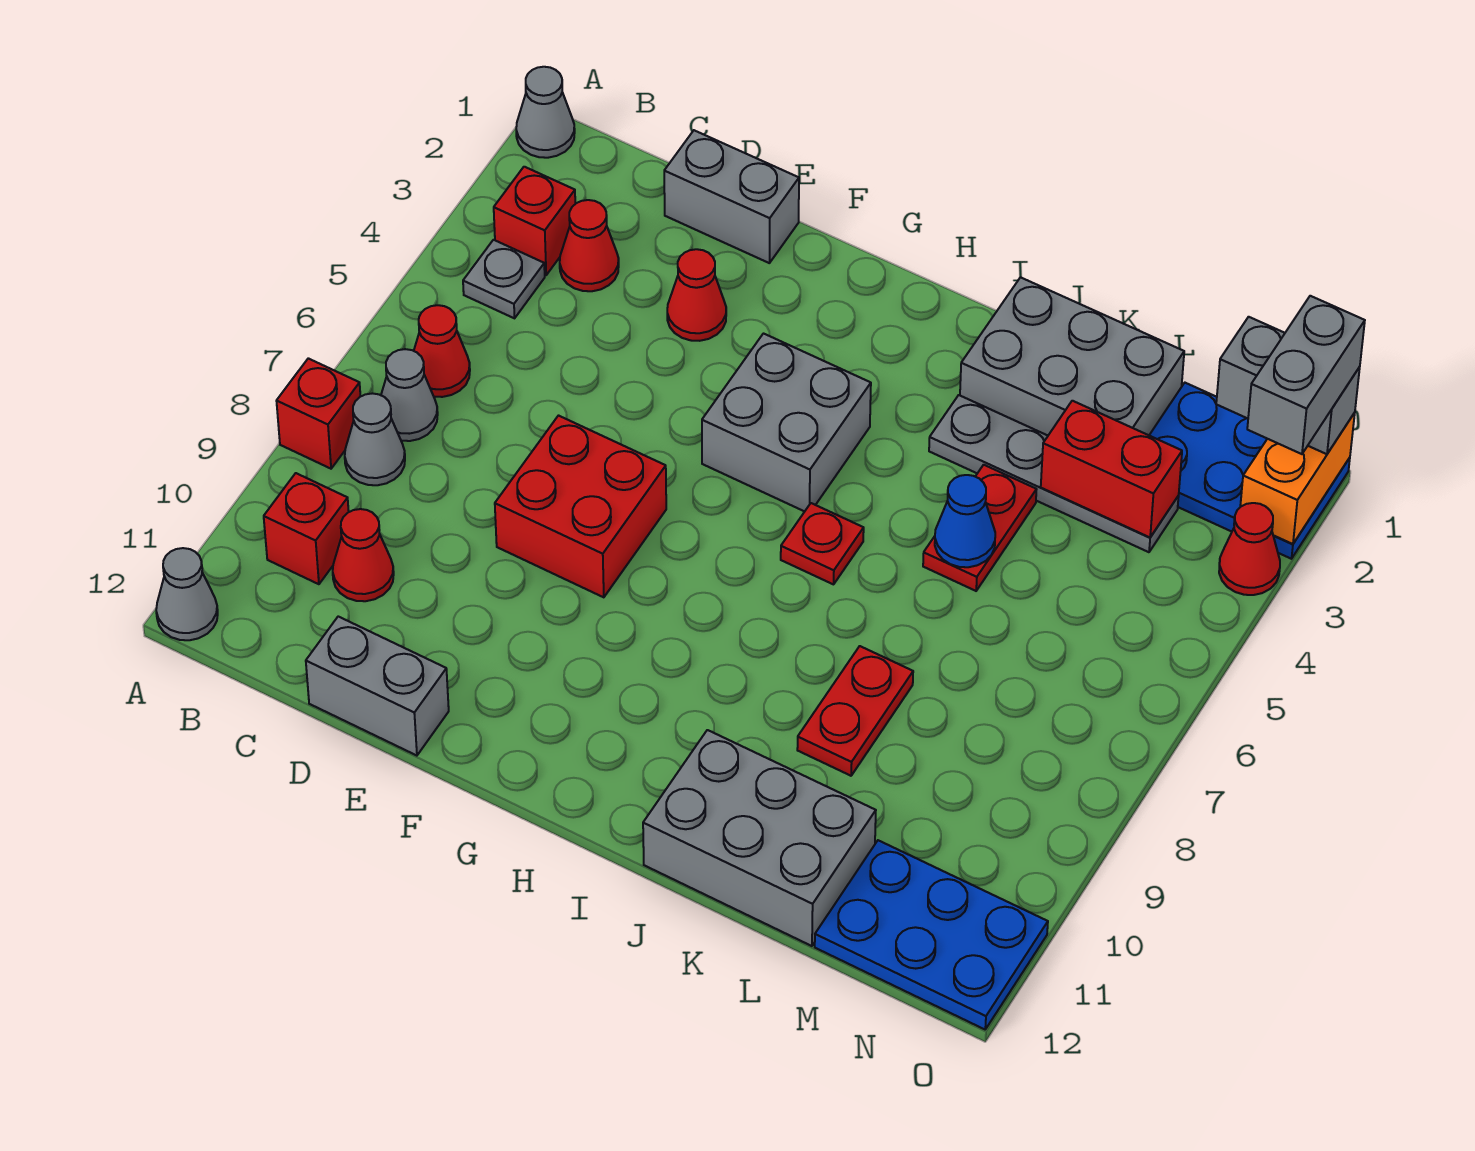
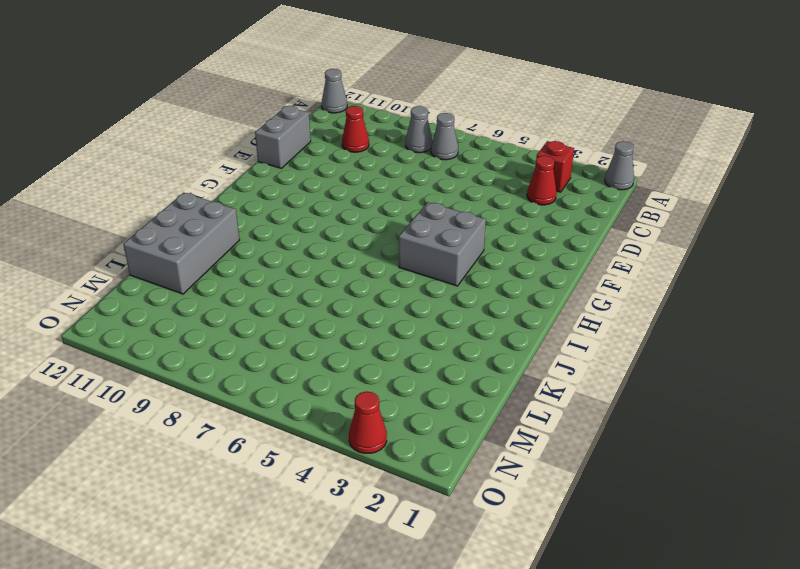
none -> red 1x1 brick [277,358,361,469]
none -> grey 1x1 plate [463,240,545,318]
none -> red 1x1 cone [414,305,470,397]
none -> red 1x1 brick [264,473,349,584]

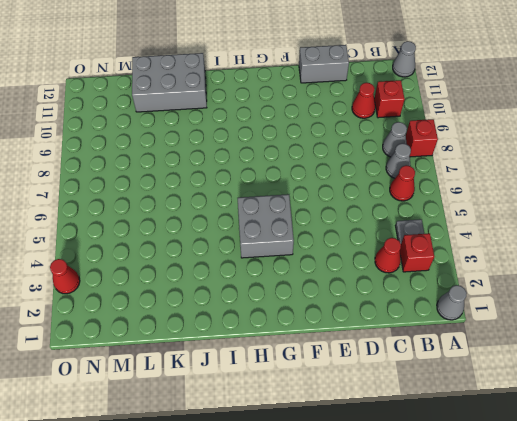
none -> grey 1x2 brick [664,130,799,263]
none -> red 1x1 cone [667,249,726,341]
none -> red 2x2 brick [495,416,666,597]
none -> red 1x1 plate [781,503,864,584]

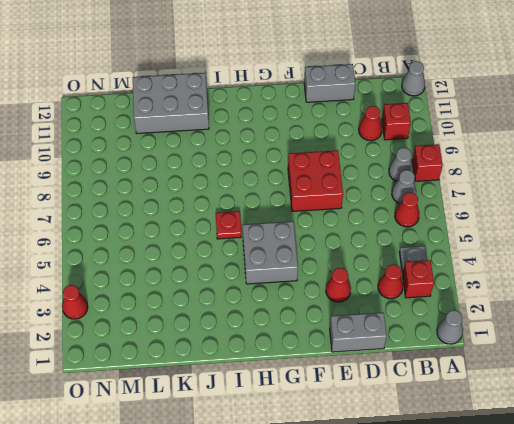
none -> grey 2x3 brick [960,277,1184,435]
none -> grey 1x4 plate [929,395,1179,552]
none -> red 1x2 plate [923,465,1037,591]
none -> red 1x2 plate [797,646,913,776]

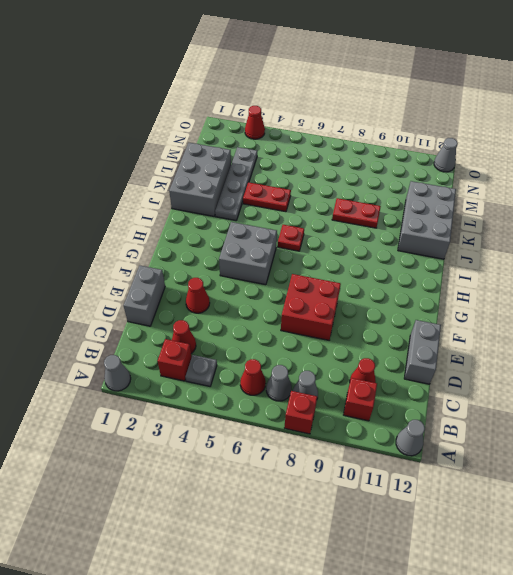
grey 1x1 cone [434,138,458,172] -> blue 2x3 plate [815,840,1048,1029]
none -> blue 2x3 plate [1149,383,1350,559]
none -> blue 1x1 cone [935,475,995,567]
none -> red 1x2 brick [1041,401,1182,537]
none -> orange 1x2 brick [1240,413,1355,544]

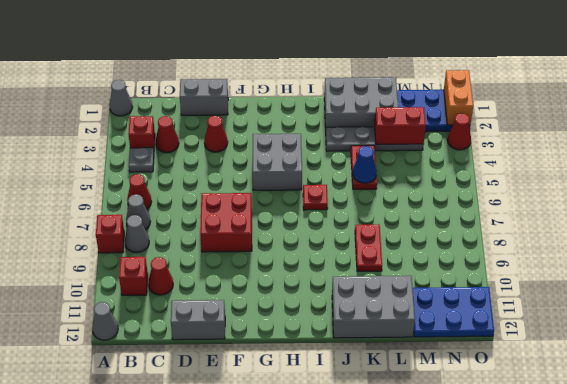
none -> grey 1x2 brick [1216,317,1360,454]
none -> grey 1x2 brick [1247,296,1365,454]

